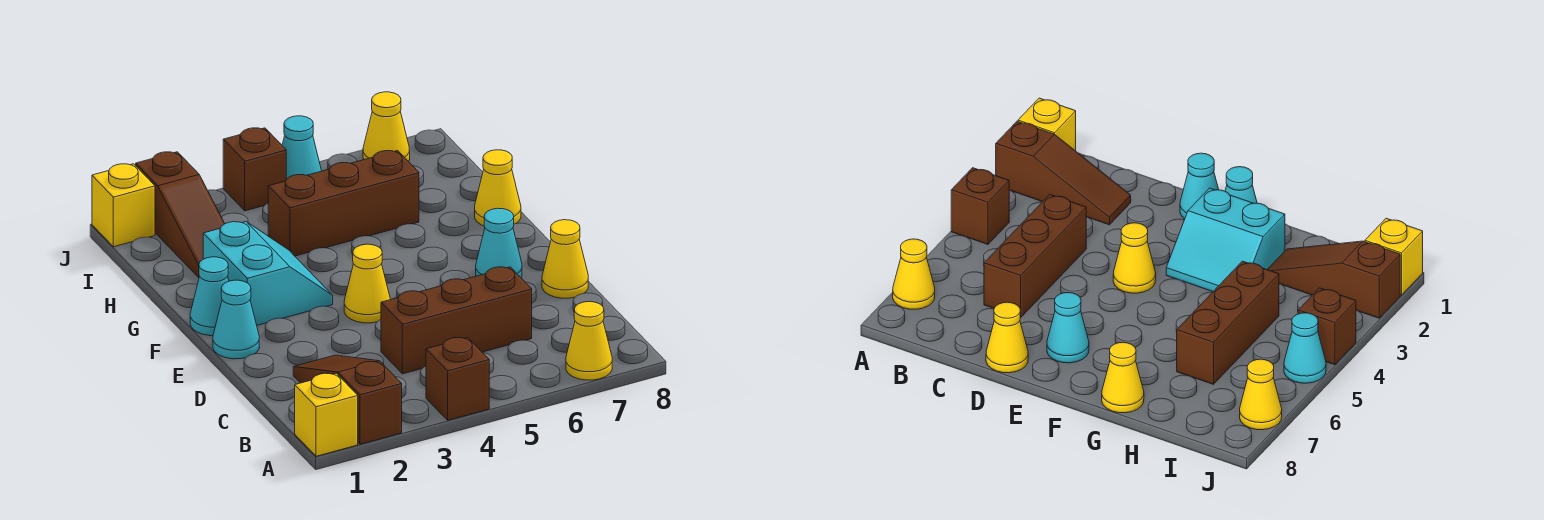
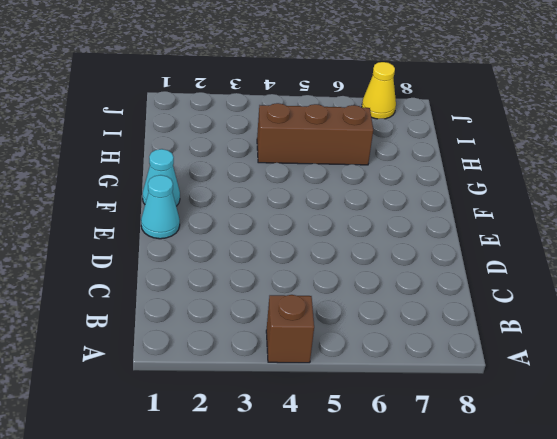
none -> yellow 1x1 brick [295,373,358,456]
none -> brown 1x3 slope [293,355,402,444]
none -> yellow 1x1 cone [566,302,612,380]

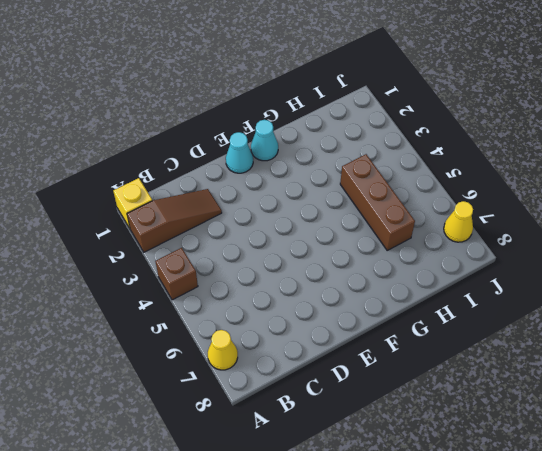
none -> brown 1x3 brick [381,267,532,374]
none -> yellow 1x1 cone [542,220,588,298]
none -> yellow 1x1 cone [344,244,391,323]

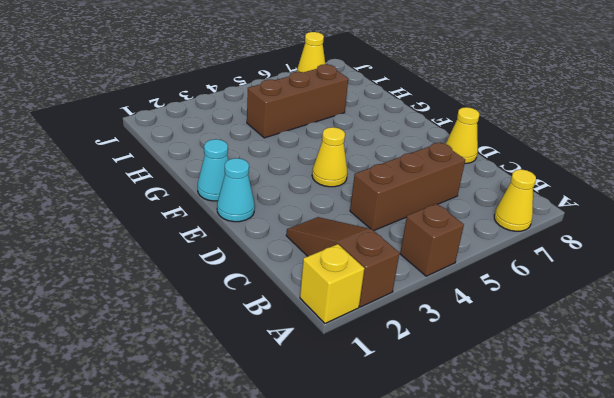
none -> cyan 1x1 cone [476,208,522,278]
none -> cyan 2x2 slope [203,221,333,325]
none -> yellow 1x1 cone [475,150,521,226]

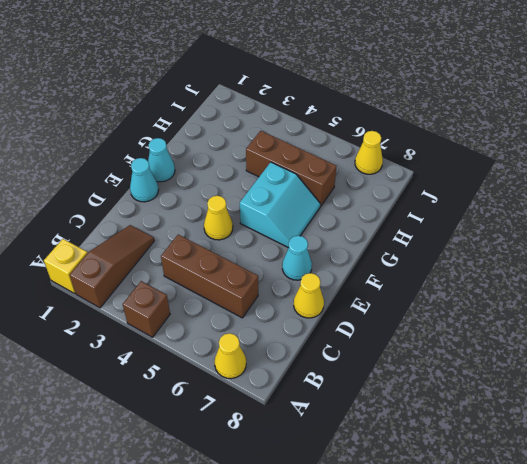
cyan 2x2 slope [240,162,320,247] -> cyan 2x2 slope moved to [203,221,333,325]
none -> yellow 1x1 cone [475,150,521,226]
none -> brown 1x3 slope [136,152,225,278]
none -> yellow 1x1 brick [92,164,155,247]

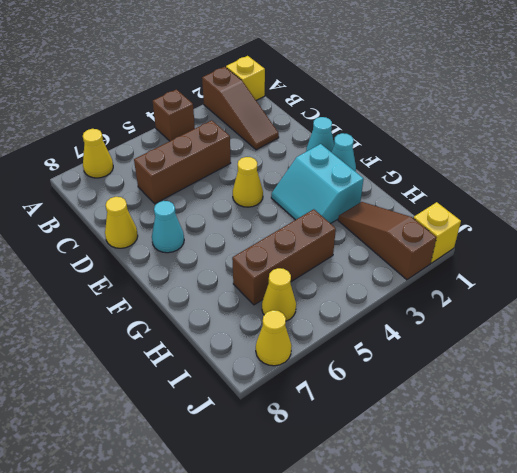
yellow 1x1 cone [262,268,296,321] -> yellow 1x1 cone moved to [475,150,521,226]
none -> brown 1x1 brick [223,128,286,211]
none -> cyan 1x1 cone [282,116,322,179]

